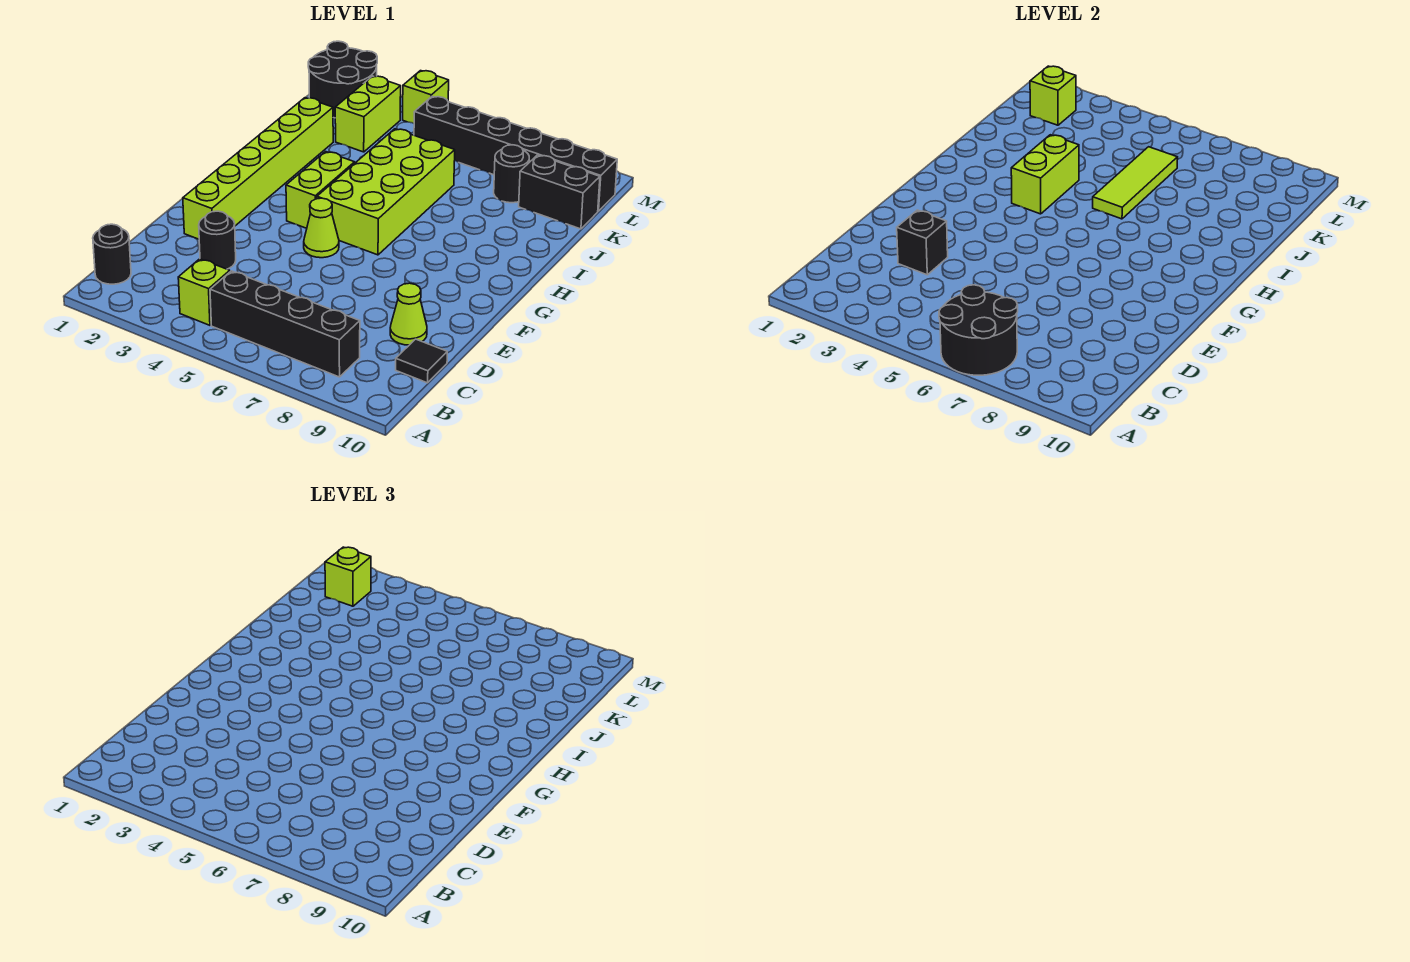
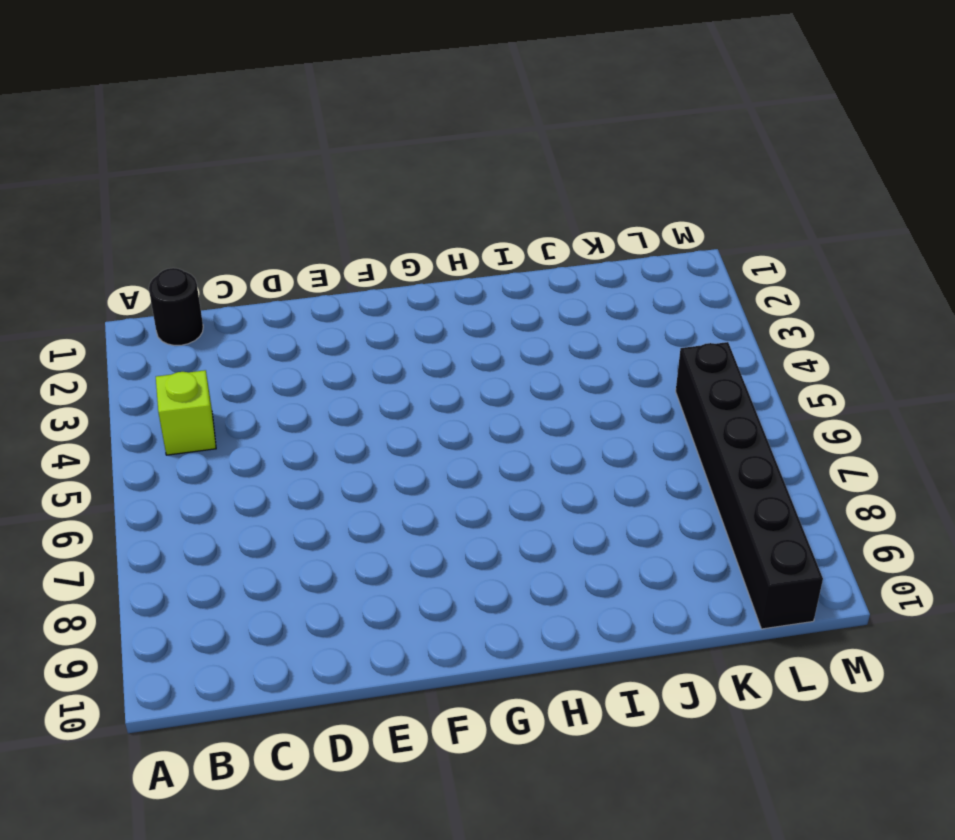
none -> black 1x4 brick [210,271,360,377]
none -> black 1x1 tile [396,339,447,383]
none -> black 1x1 round brick [199,211,236,269]

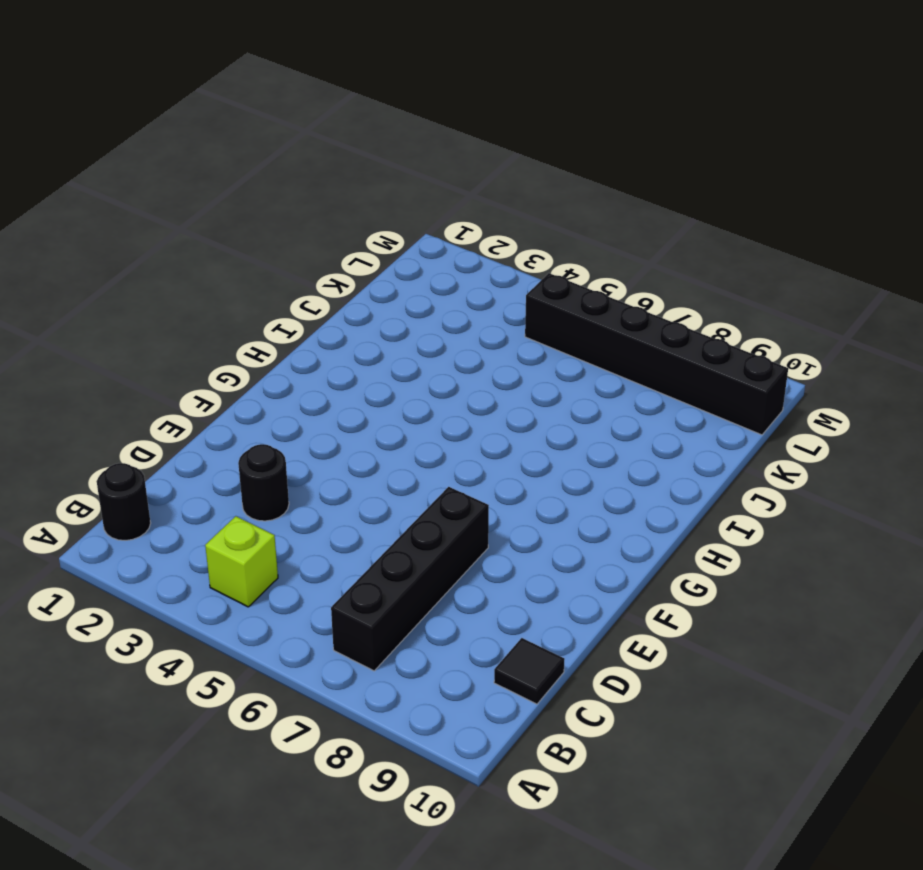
black 1x4 brick [331,487,489,671] -> black 1x4 brick turned to [210,271,360,377]
none -> lime 1x1 cone [390,283,427,345]
none -> lime 1x6 brick [183,98,333,239]
none -> lime 1x1 cone [304,198,339,258]

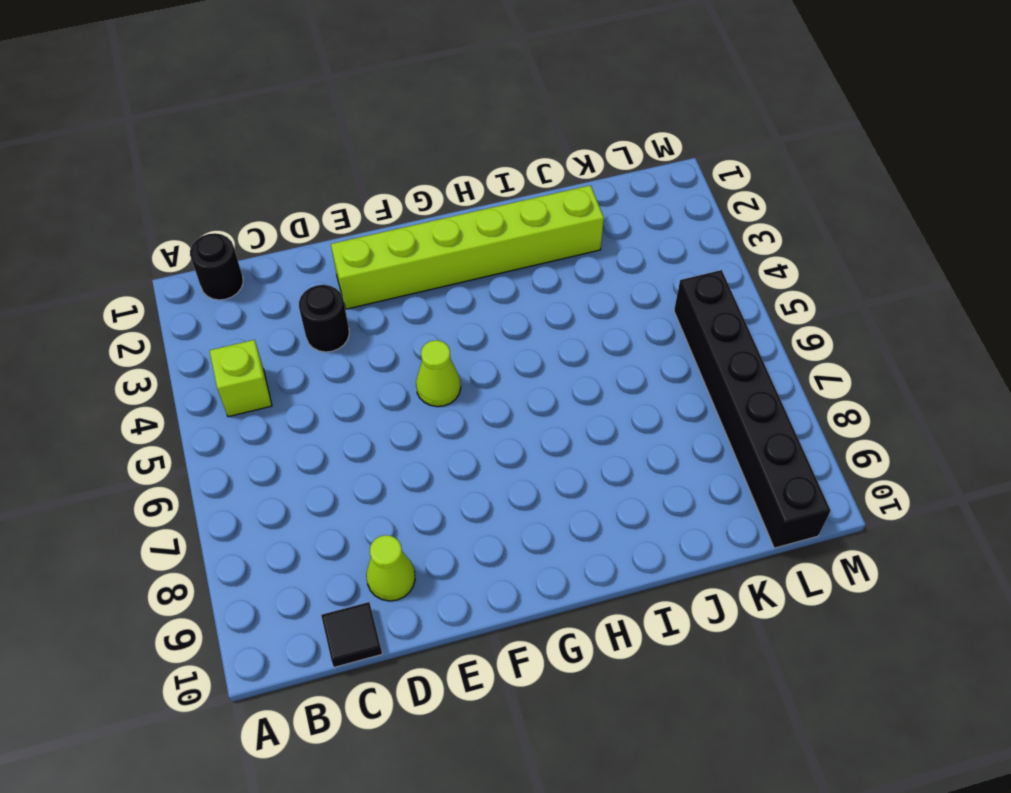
none -> black 1x4 brick [210,271,360,377]
none -> lime 1x2 brick [286,152,355,228]
none -> lime 2x4 brick [317,129,455,255]

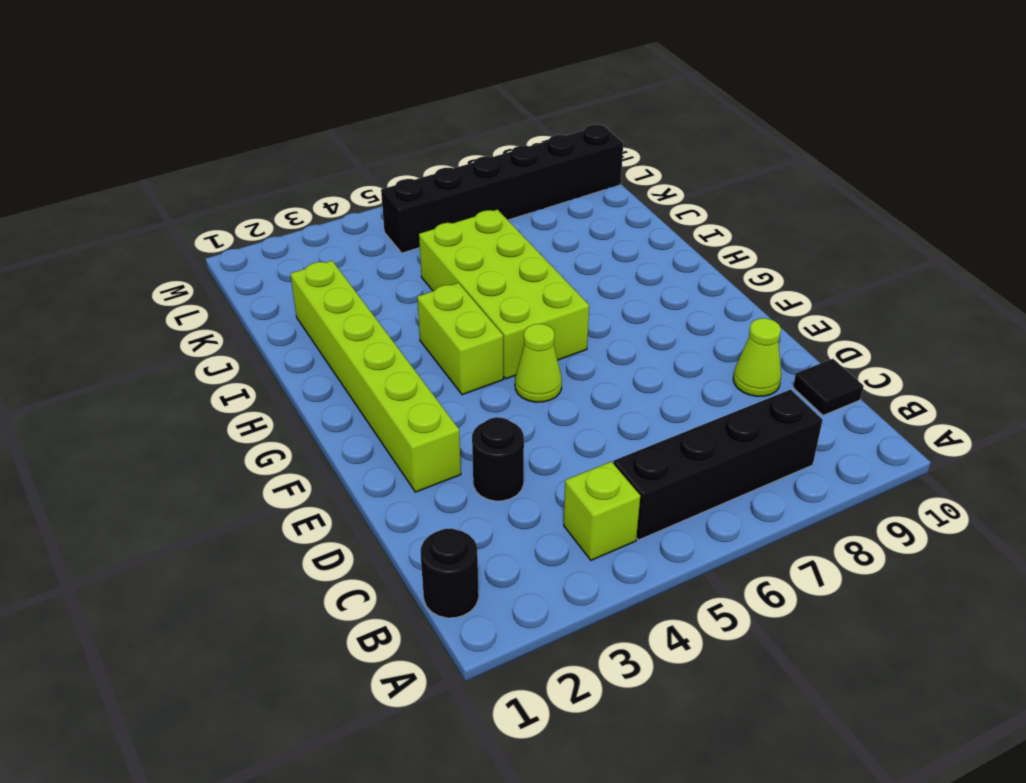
none -> lime 1x2 brick [335,76,401,152]
none -> black 1x1 round brick [494,145,529,203]
none -> black 1x2 brick [519,155,600,229]

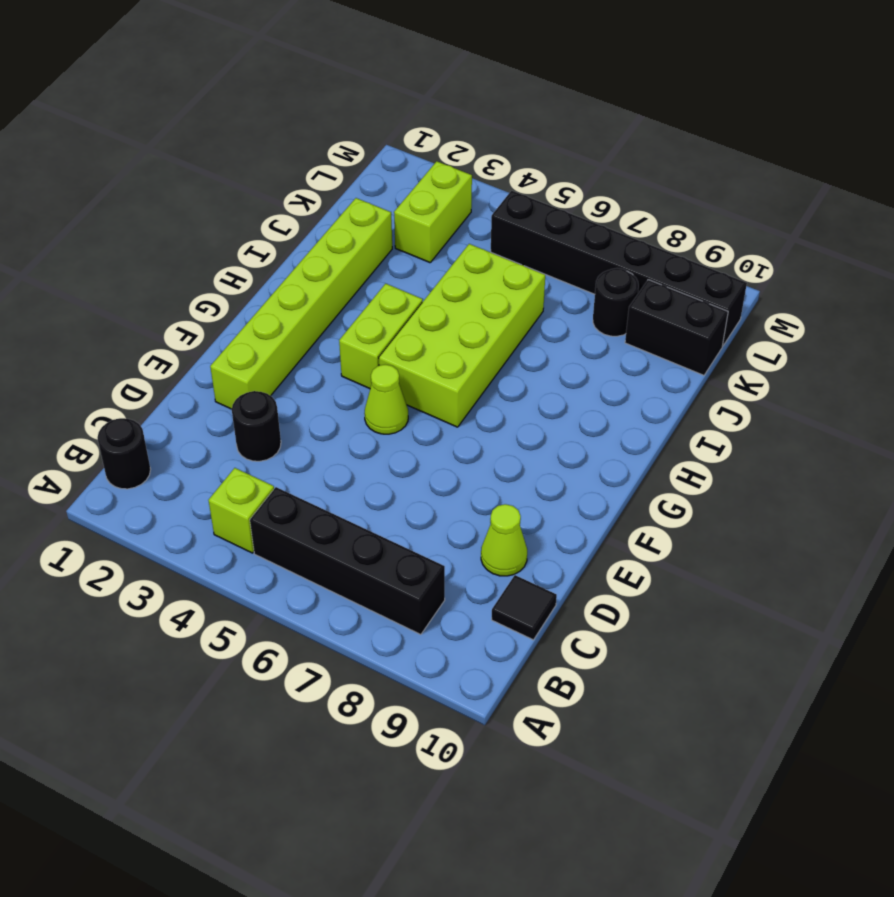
none -> black 2x2 round brick [308,41,377,118]
none -> lime 1x1 brick [403,71,449,123]
none -> black 2x2 round brick [939,285,1018,375]

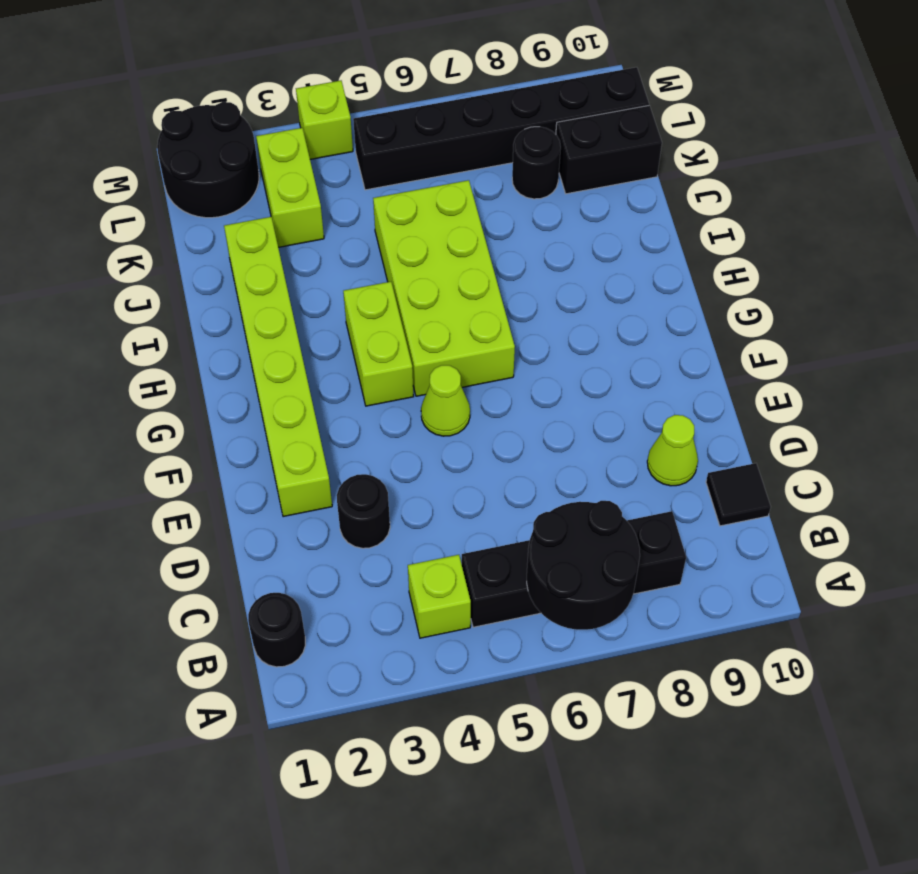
none -> black 1x1 brick [897,210,948,275]
none -> lime 1x2 brick [1011,135,1079,214]
none -> lime 1x3 tile [1093,147,1178,219]

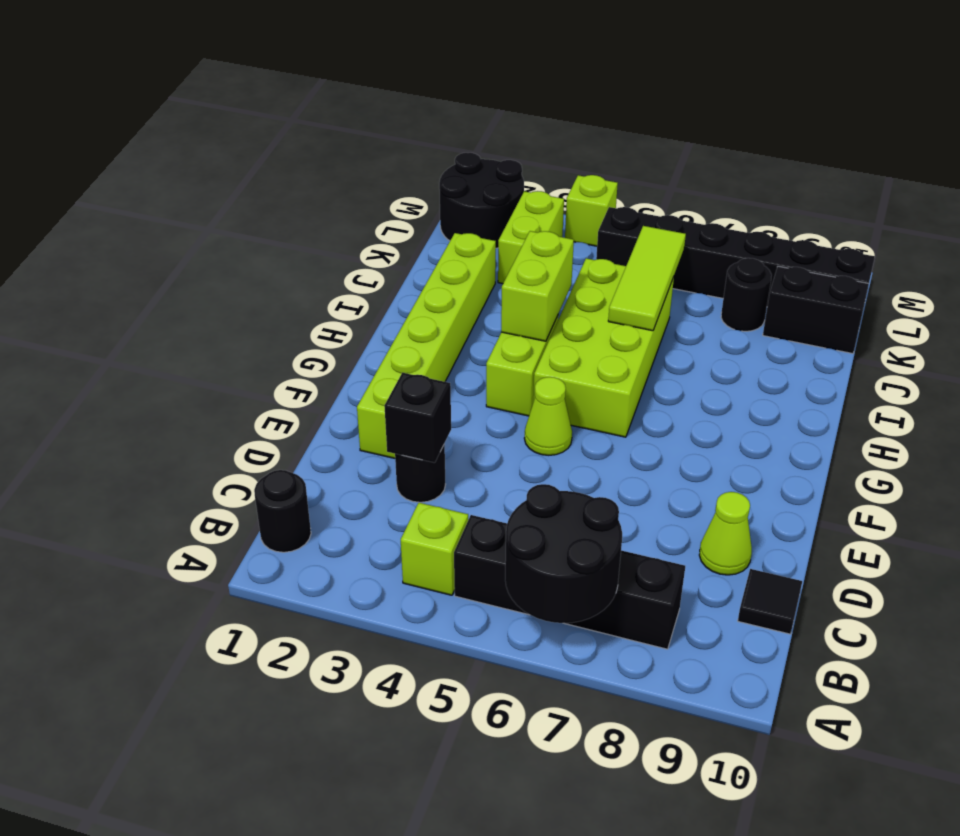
none -> lime 1x1 brick [1030,66,1076,125]
none -> lime 1x1 brick [325,547,371,606]

